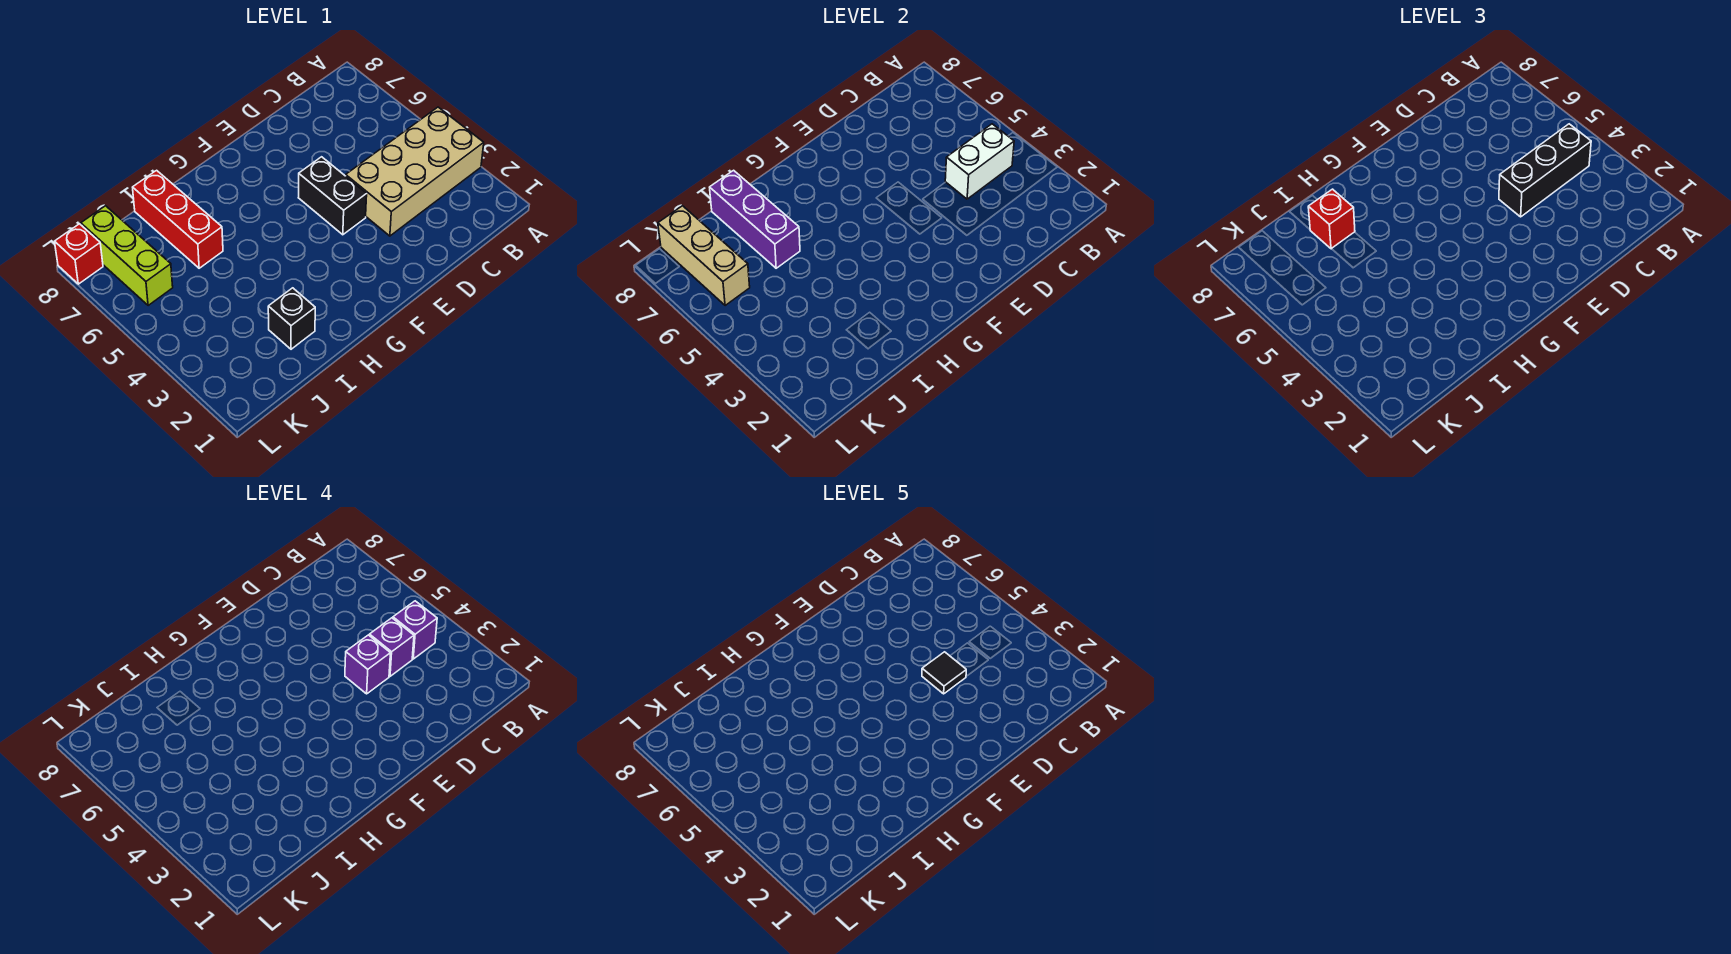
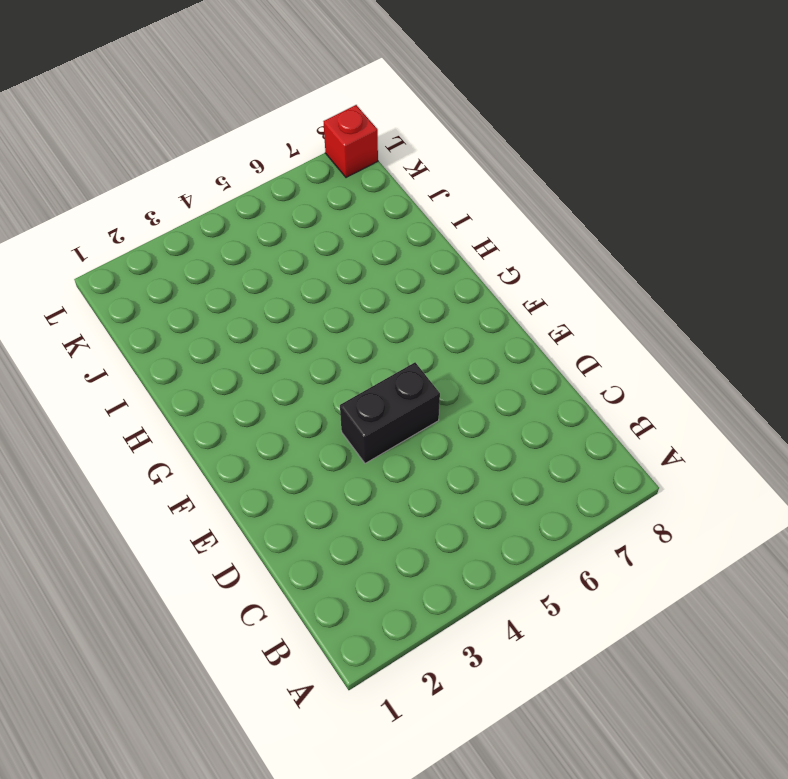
none -> tan 2x4 brick [346,107,484,236]
none -> black 1x1 brick [268,288,315,349]
none -> red 1x3 brick [133,170,223,268]

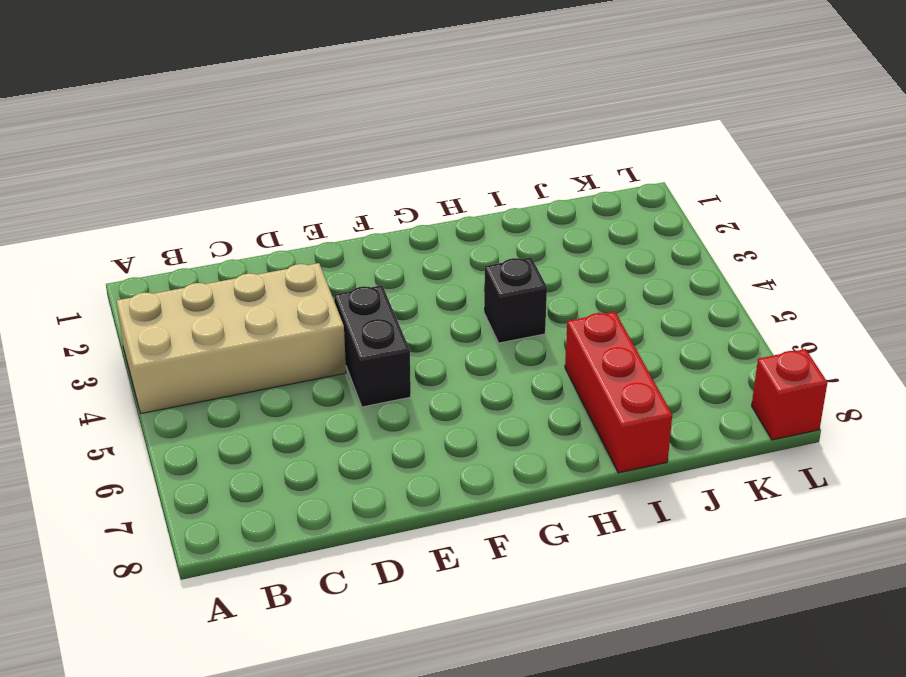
black 1x1 brick [484,257,547,343] -> black 1x1 brick moved to [268,288,315,349]
none -> lime 1x3 brick [81,206,173,306]
none -> white 1x2 brick [945,124,1014,199]
none -> purple 1x3 brick [710,170,800,268]

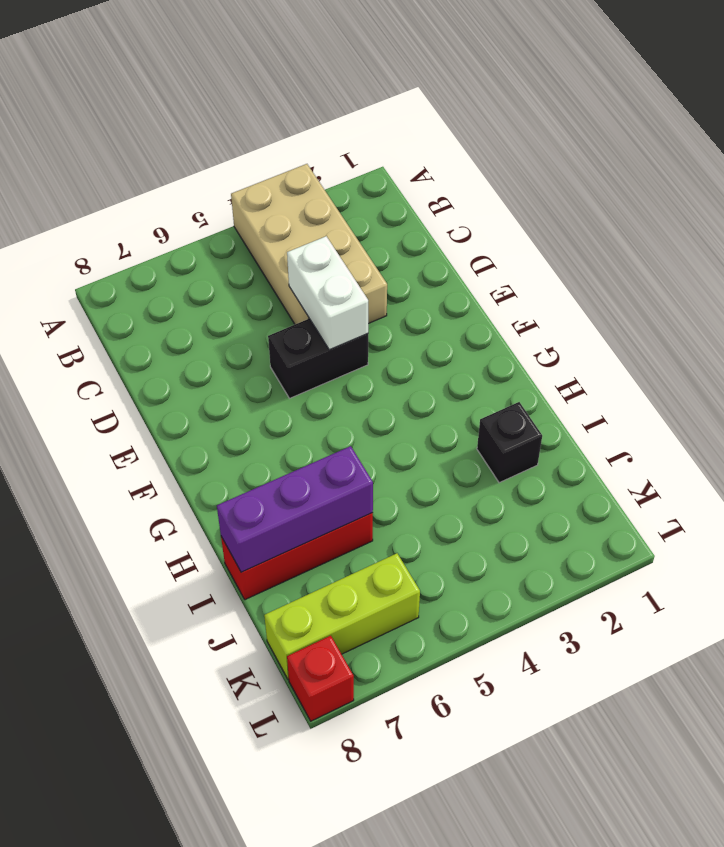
white 1x2 brick [287,236,368,350] -> white 1x2 brick moved to [945,124,1014,199]
none -> tan 1x3 brick [658,206,750,306]
none -> black 1x3 brick [1499,124,1591,217]
none -> red 1x1 brick [1308,189,1355,249]

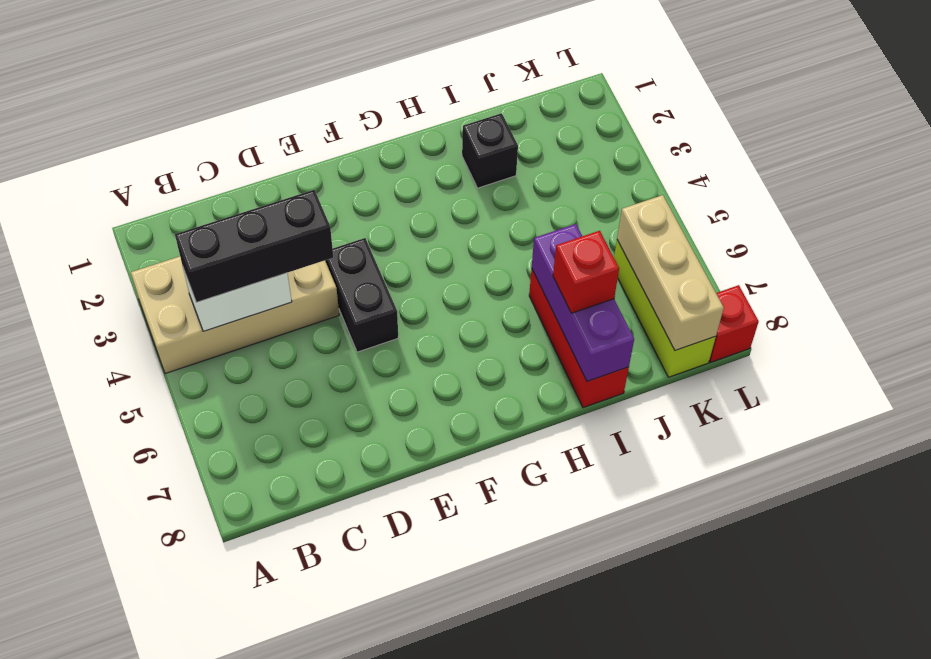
none -> purple 1x1 brick [393,601,437,659]
none -> purple 1x1 brick [369,618,414,676]
none -> purple 1x1 brick [345,635,390,694]

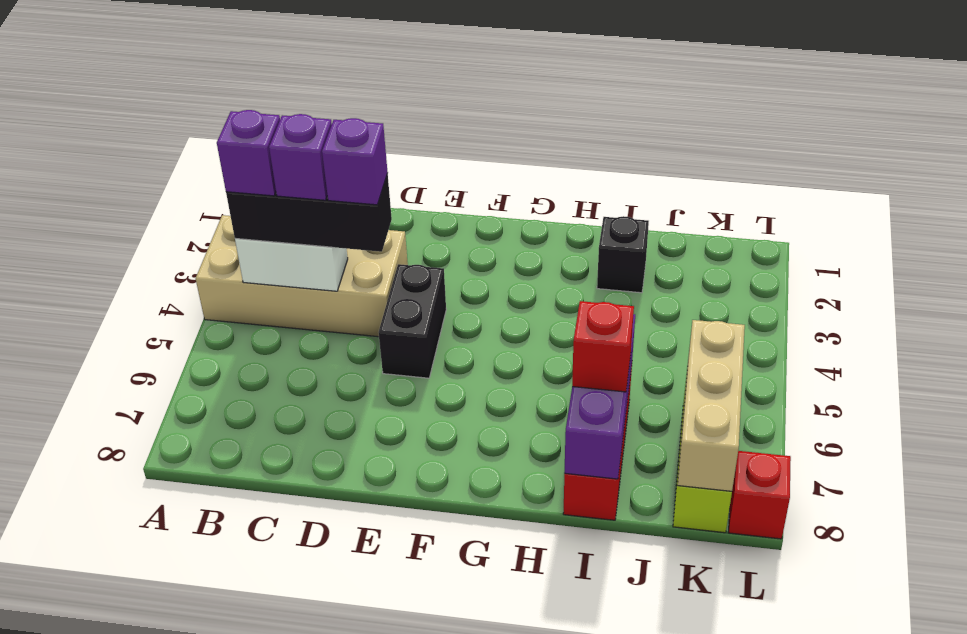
none -> black 1x1 tile [922,652,966,694]

